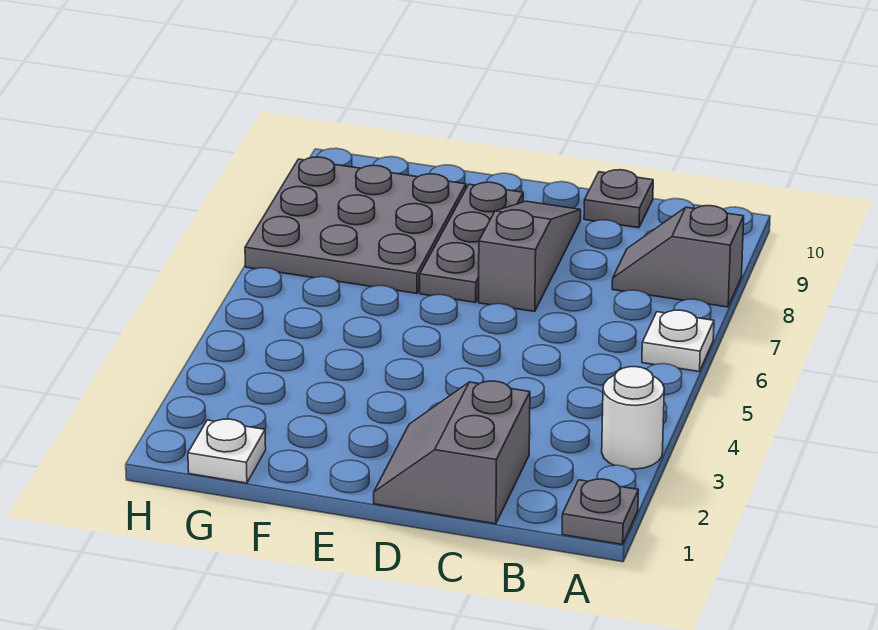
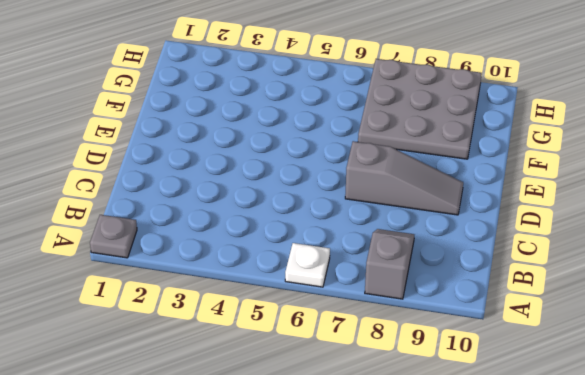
none -> white 1x1 round brick [602,367,664,469]
none -> grey 2x2 slope [374,381,530,524]

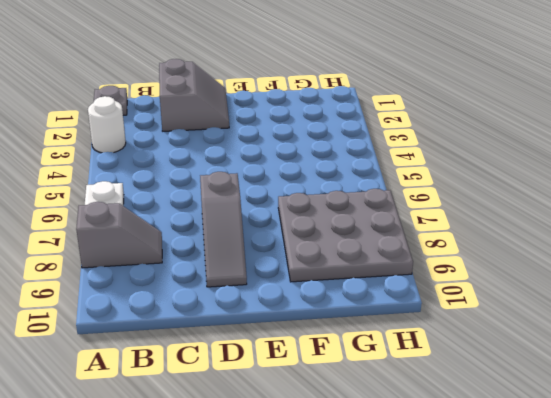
none -> grey 1x1 plate [584,170,653,228]
none -> grey 1x3 plate [420,182,523,302]

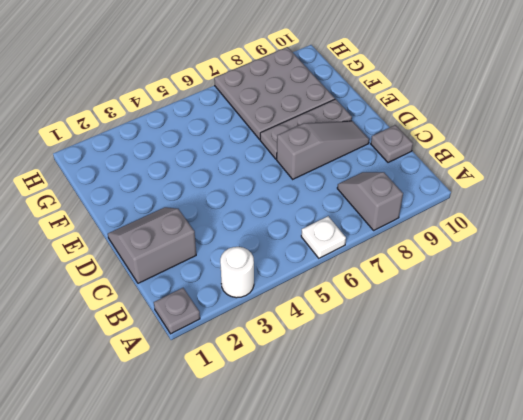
none -> white 1x1 plate [188,419,266,483]

